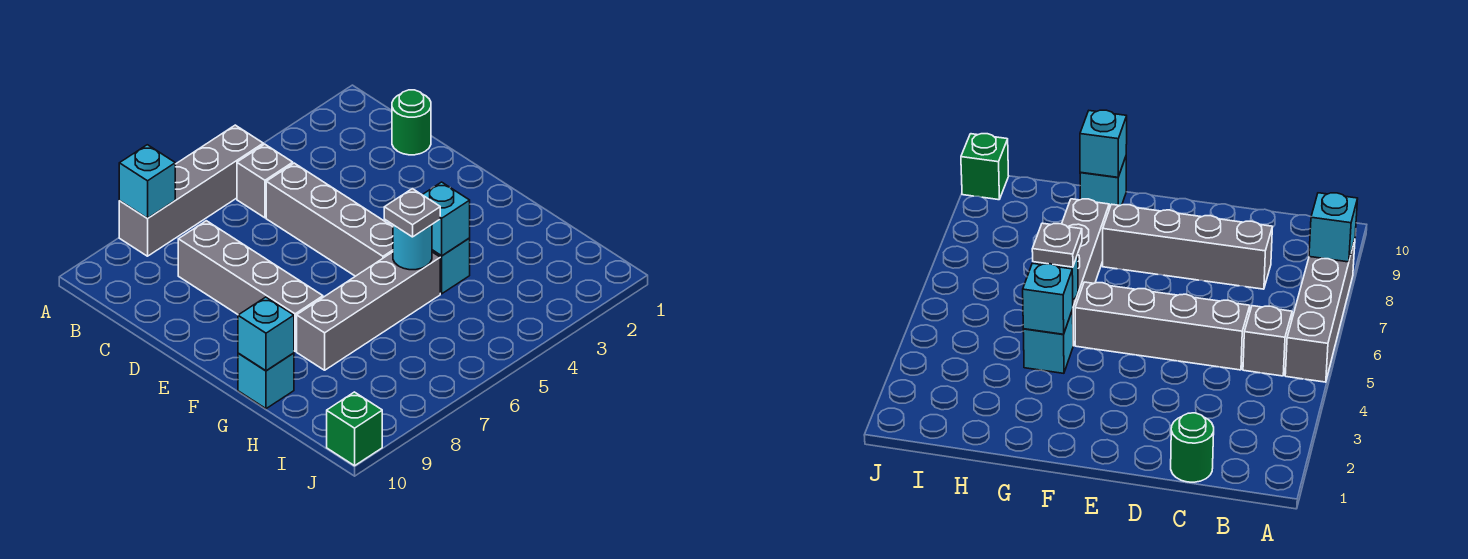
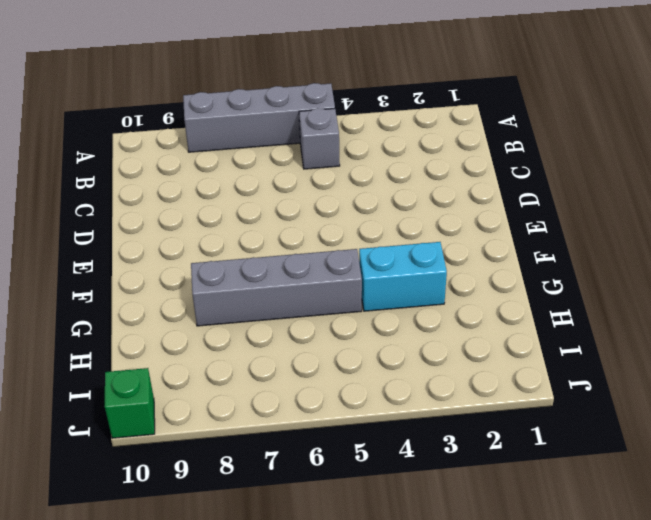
cyan 1x2 brick [359,242,447,311] -> cyan 1x1 brick [432,238,470,294]
none -> green 1x1 round brick [392,90,431,155]
none -> grey 1x4 brick [266,163,393,276]
none -> grey 1x4 brick [178,221,323,351]

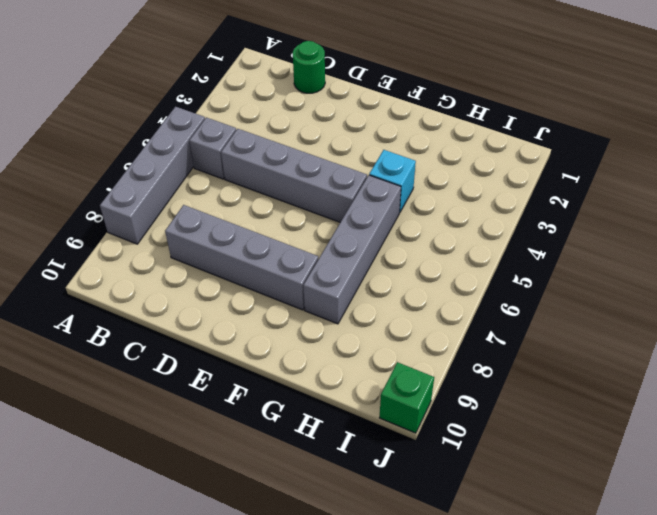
none -> cyan 1x1 brick [238,353,294,409]
none -> cyan 1x1 brick [119,145,175,218]
none -> cyan 1x1 brick [423,182,470,256]

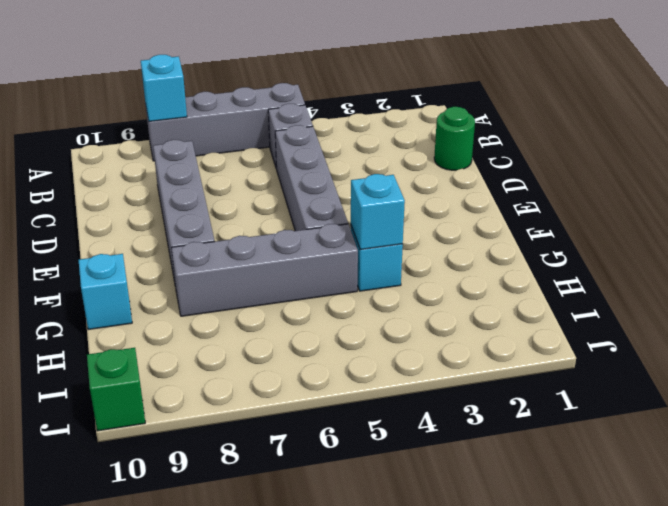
none -> cyan 1x1 round brick [393,225,432,270]
none -> cyan 1x1 brick [238,297,294,371]
none -> grey 1x1 plate [384,189,440,237]

